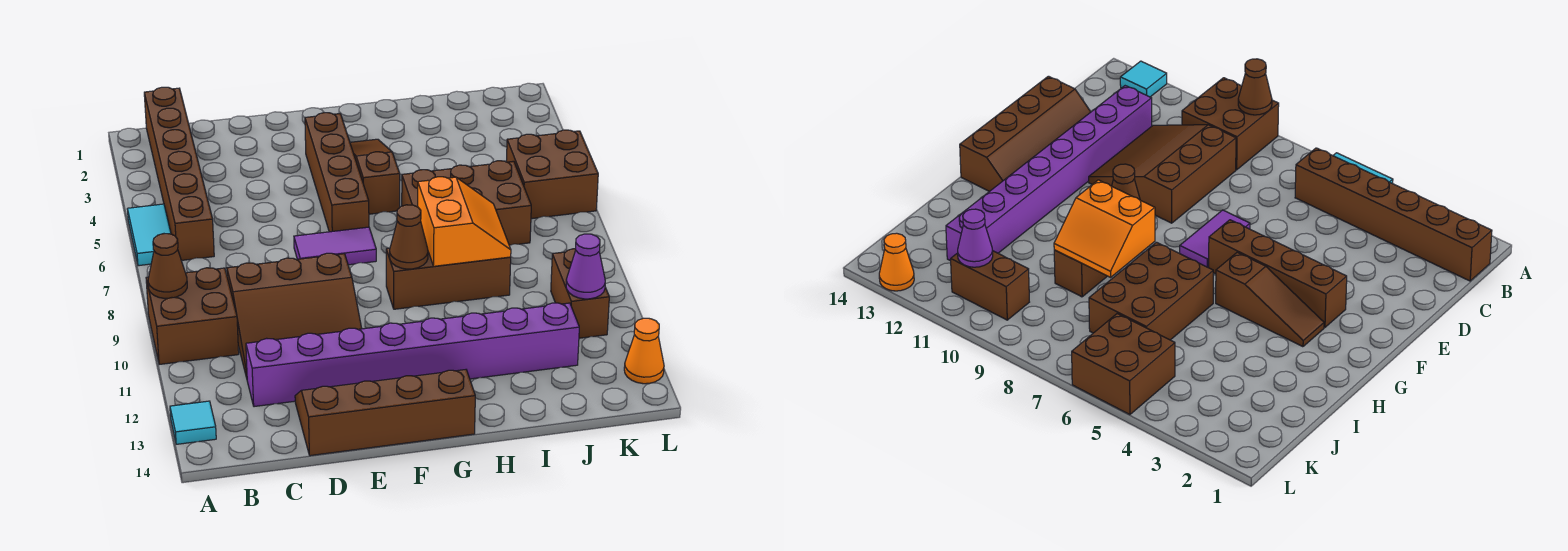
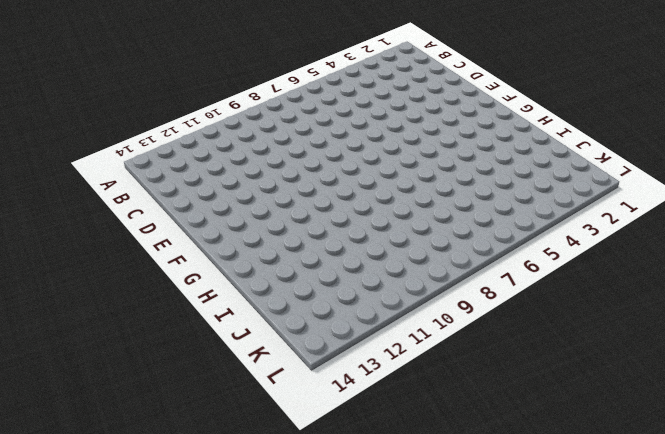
none -> cyan 1x2 tile [128,204,171,266]
none -> brown 2x2 brick [146,268,239,365]
none -> cyan 1x1 tile [170,401,216,444]

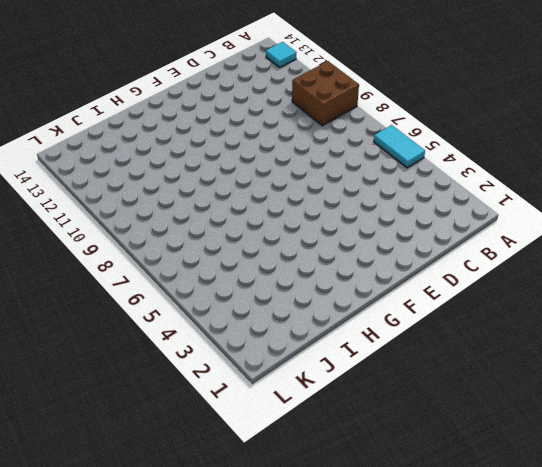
none -> brown 1x6 brick [144,87,214,260]
none -> brown 3x3 slope [227,253,362,378]
none -> purple 1x8 brick [246,303,579,407]

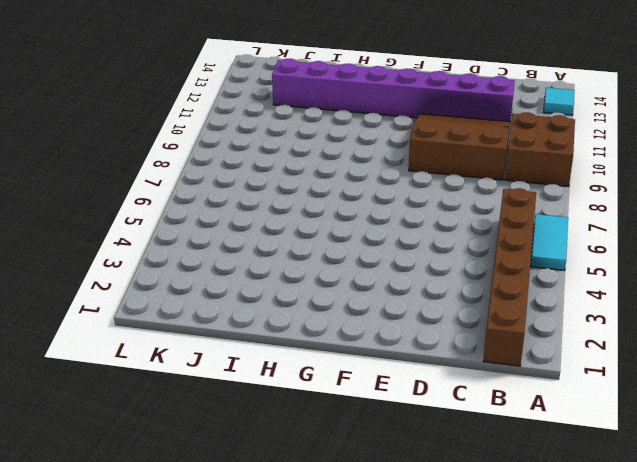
none -> brown 2x4 slope [295,370,475,456]
none -> purple 1x2 tile [294,227,376,265]
none -> brown 1x4 brick [305,113,369,232]

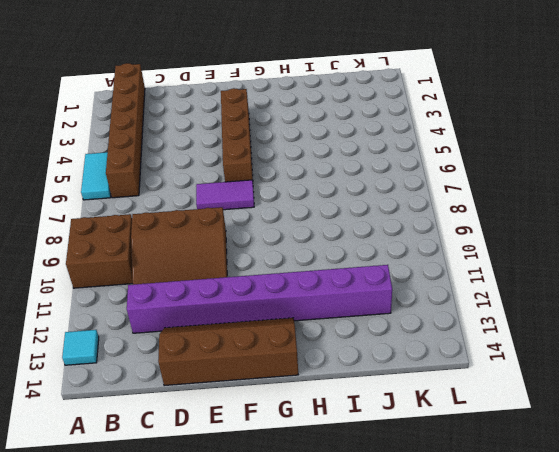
none -> brown 1x3 slope [350,139,400,214]
none -> brown 1x3 brick [386,248,511,309]
none -> brown 2x3 brick [402,161,531,245]

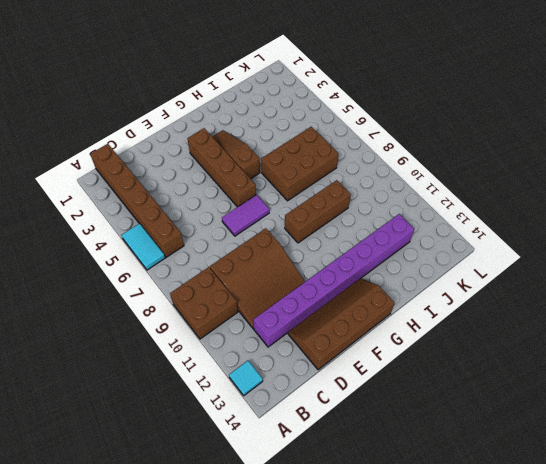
none -> brown 2x2 brick [506,130,598,219]
none -> brown 1x2 brick [551,249,609,338]
none -> orange 1x1 cone [624,318,664,384]

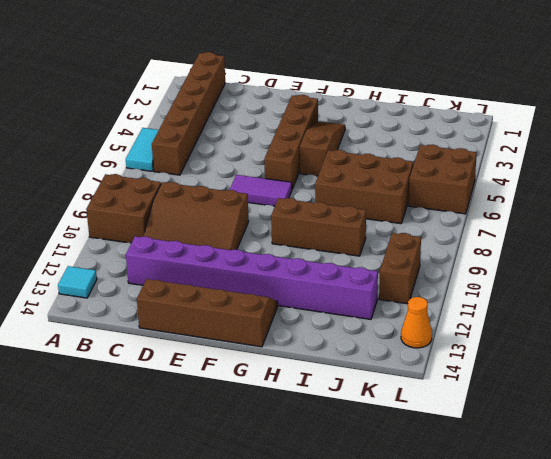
none -> brown 1x1 cone [148,234,187,298]
none -> brown 1x1 cone [390,205,428,269]
none -> orange 2x2 slope [418,177,511,266]

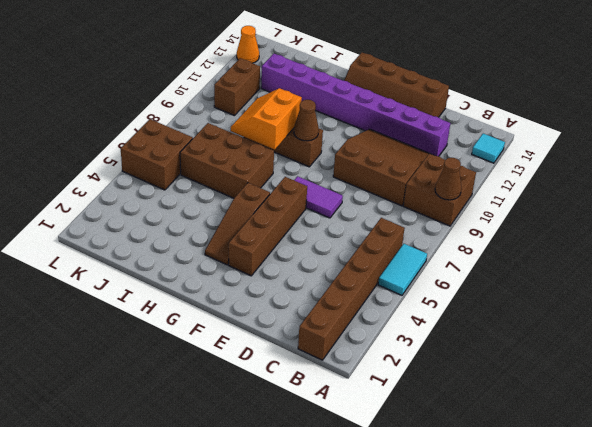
none -> purple 1x1 cone [566,234,605,299]

